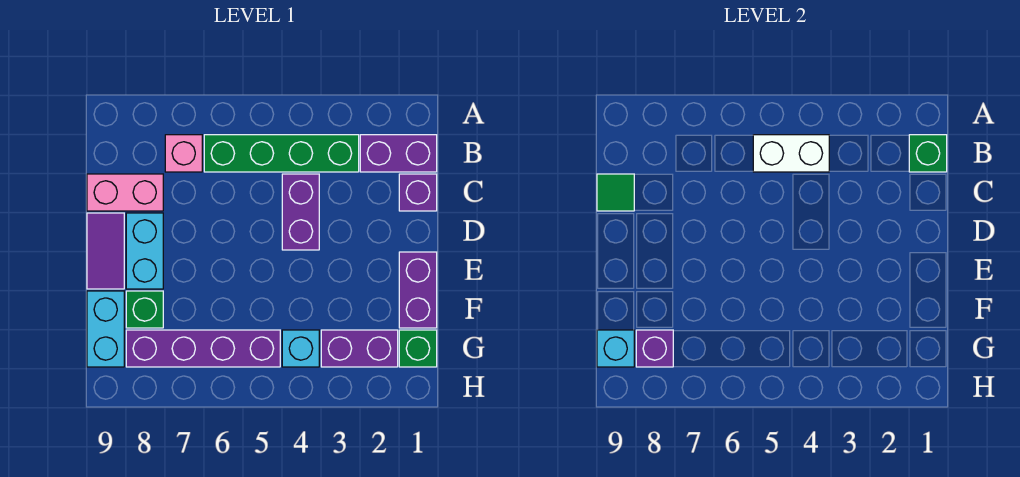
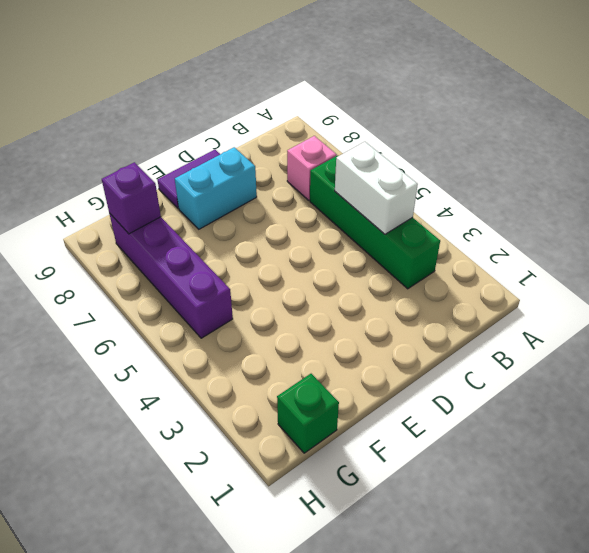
none -> purple 1x2 brick [360,135,437,172]
none -> purple 1x1 brick [399,174,437,211]
none -> purple 1x2 brick [282,174,319,250]

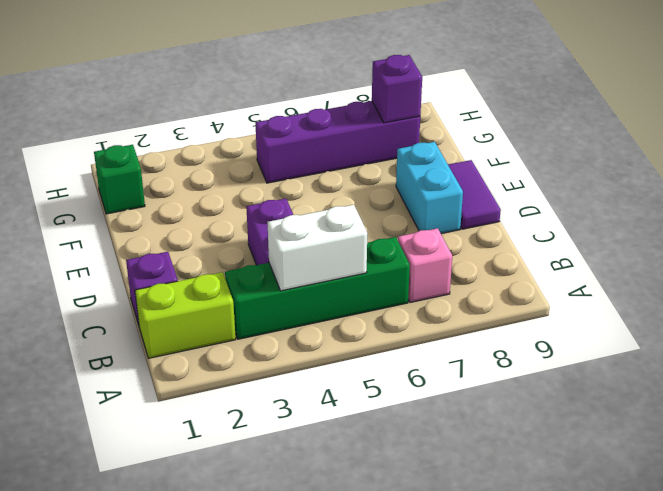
lime 1x2 brick [135,272,236,358] -> purple 1x2 brick [360,135,437,172]
none -> pink 1x2 brick [87,174,163,211]
none -> purple 1x2 brick [399,252,437,328]
none -> green 1x1 brick [126,291,163,328]

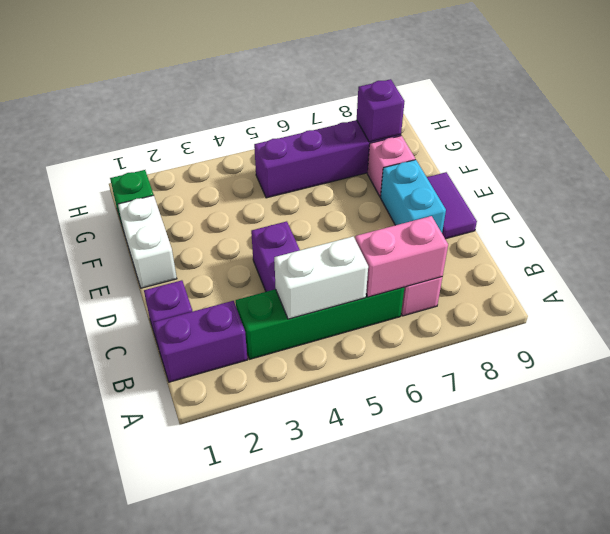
pink 1x2 brick [355,216,448,297] -> pink 1x2 brick moved to [87,174,163,211]
white 1x2 brick [118,195,177,288] -> purple 1x2 brick [399,252,437,328]
pink 1x1 brick [367,136,415,197] -> green 1x1 brick [126,291,163,328]
none -> cyan 1x2 brick [87,291,124,367]
none -> purple 1x2 brick [321,330,398,367]
none -> cyan 1x1 brick [282,330,319,367]

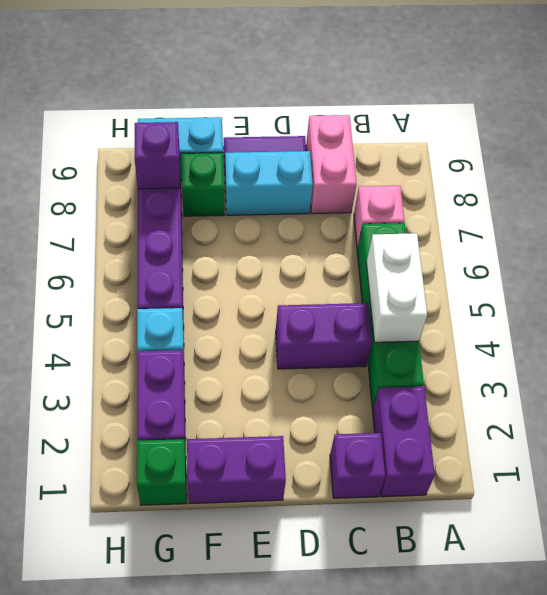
none -> green 1x1 brick [909,135,947,172]
none -> green 1x1 tile [597,174,634,211]
none -> cyan 1x1 brick [597,330,634,367]

